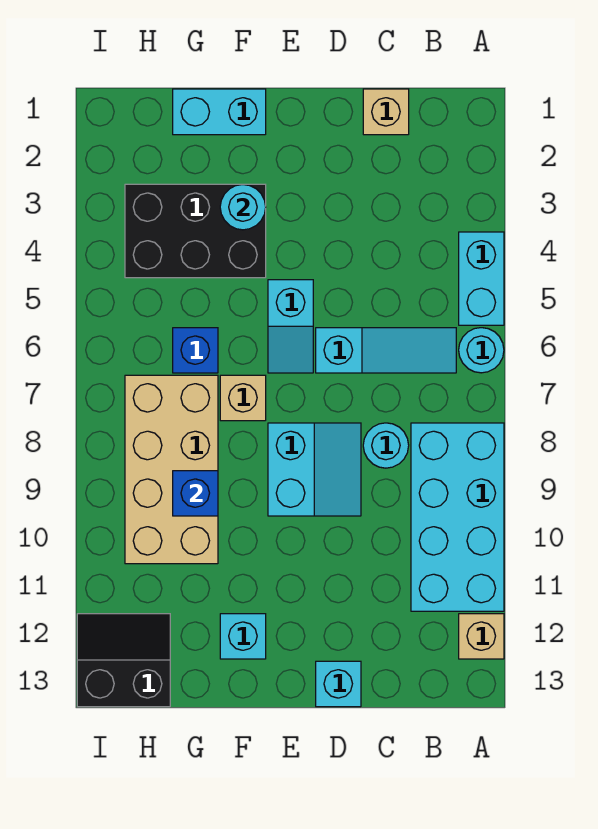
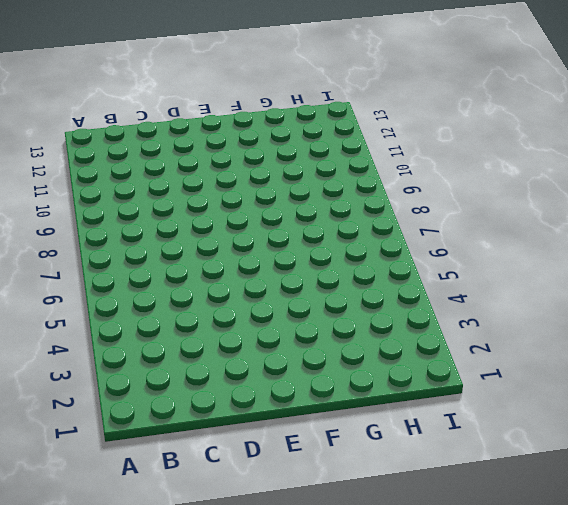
none -> cyan 1x2 brick [459,232,504,325]
none -> cyan 1x1 round brick [459,328,504,373]
none -> cyan 2x4 brick [411,423,504,611]

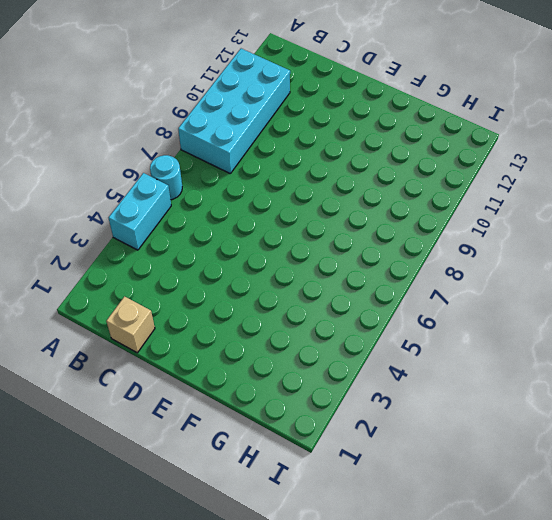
none -> tan 1x1 brick [459,614,504,659]
none -> cyan 1x3 slope [316,328,456,373]
none -> cyan 1x1 round brick [363,423,409,468]

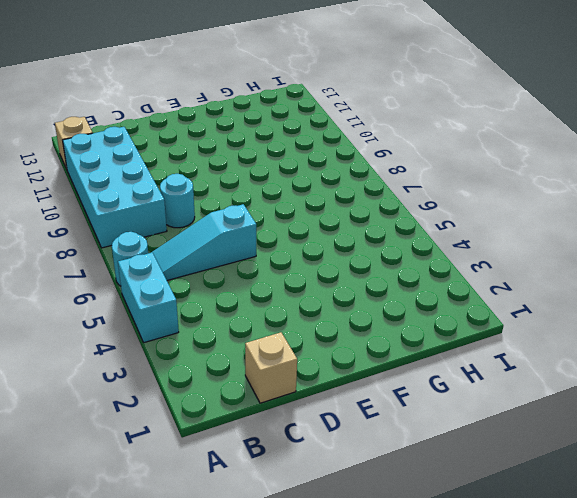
none -> cyan 2x2 slope [268,423,361,516]
none -> cyan 1x1 brick [316,661,361,707]
none -> cyan 1x2 slope [268,280,313,373]

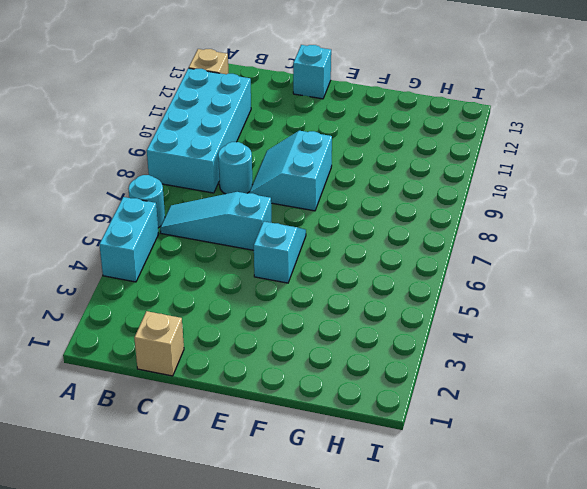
none -> cyan 1x2 brick [173,89,266,135]
none -> black 2x3 brick [125,184,266,278]
none -> tan 1x1 brick [220,375,266,421]

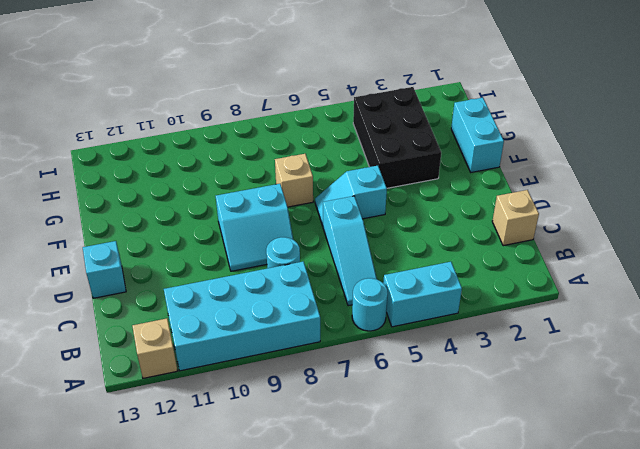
none -> cyan 1x1 brick [220,614,266,659]
none -> blue 1x1 brick [173,328,218,373]
none -> tan 2x4 brick [125,375,218,564]

